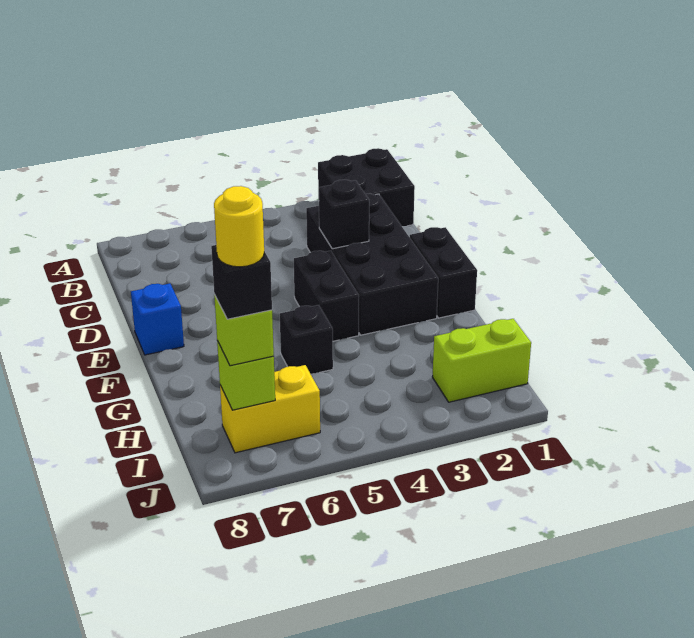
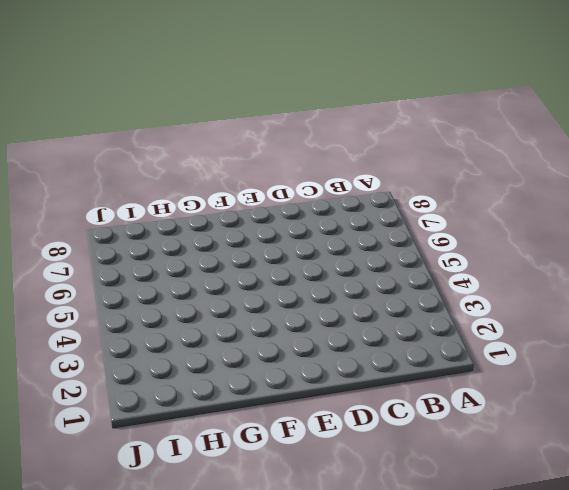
none -> black 2x2 brick [318,148,415,226]
none -> black 2x4 brick [306,194,438,335]
none -> black 1x2 brick [410,227,477,318]

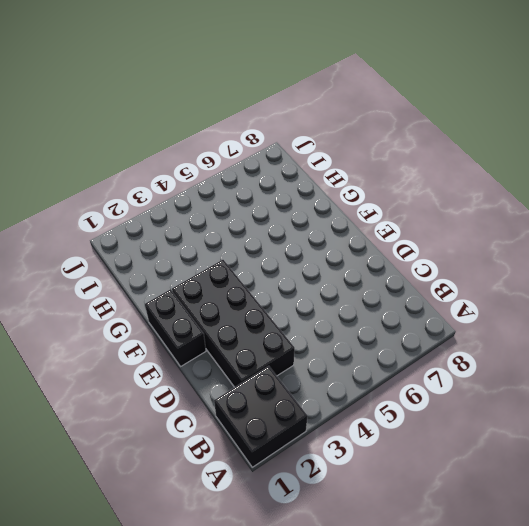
none -> black 1x2 brick [294,251,359,341]
none -> blue 1x1 brick [131,283,184,355]
none -> black 1x1 brick [280,305,333,374]

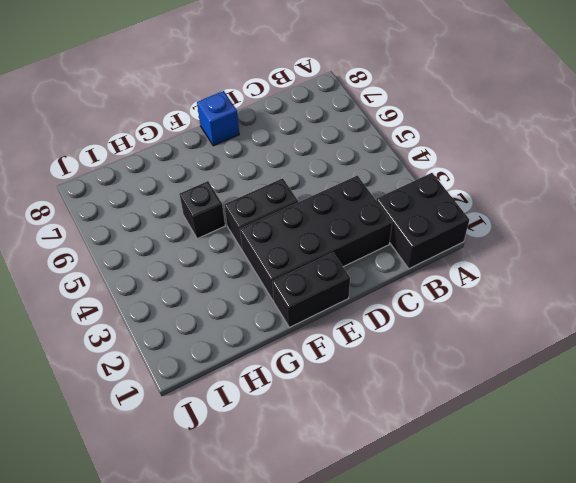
none -> lime 1x2 brick [432,319,531,402]
none -> yellow 1x2 brick [220,365,320,453]
none -> black 1x1 brick [319,180,369,249]

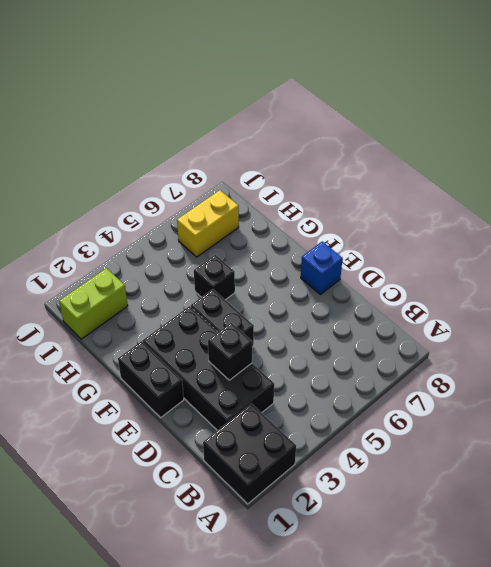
none -> lime 1x1 brick [217,341,275,410]
none -> lime 1x1 brick [214,295,274,366]
none -> black 1x1 brick [211,245,272,319]

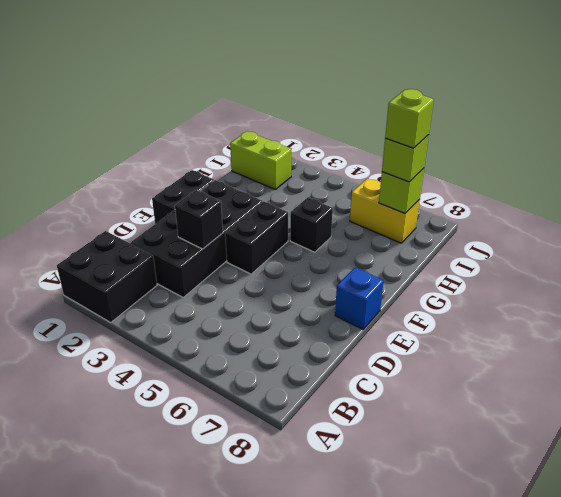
lime 1x1 brick [385,89,434,148] -> black 1x1 brick [211,245,272,319]
none -> yellow 1x1 round brick [214,186,264,267]

